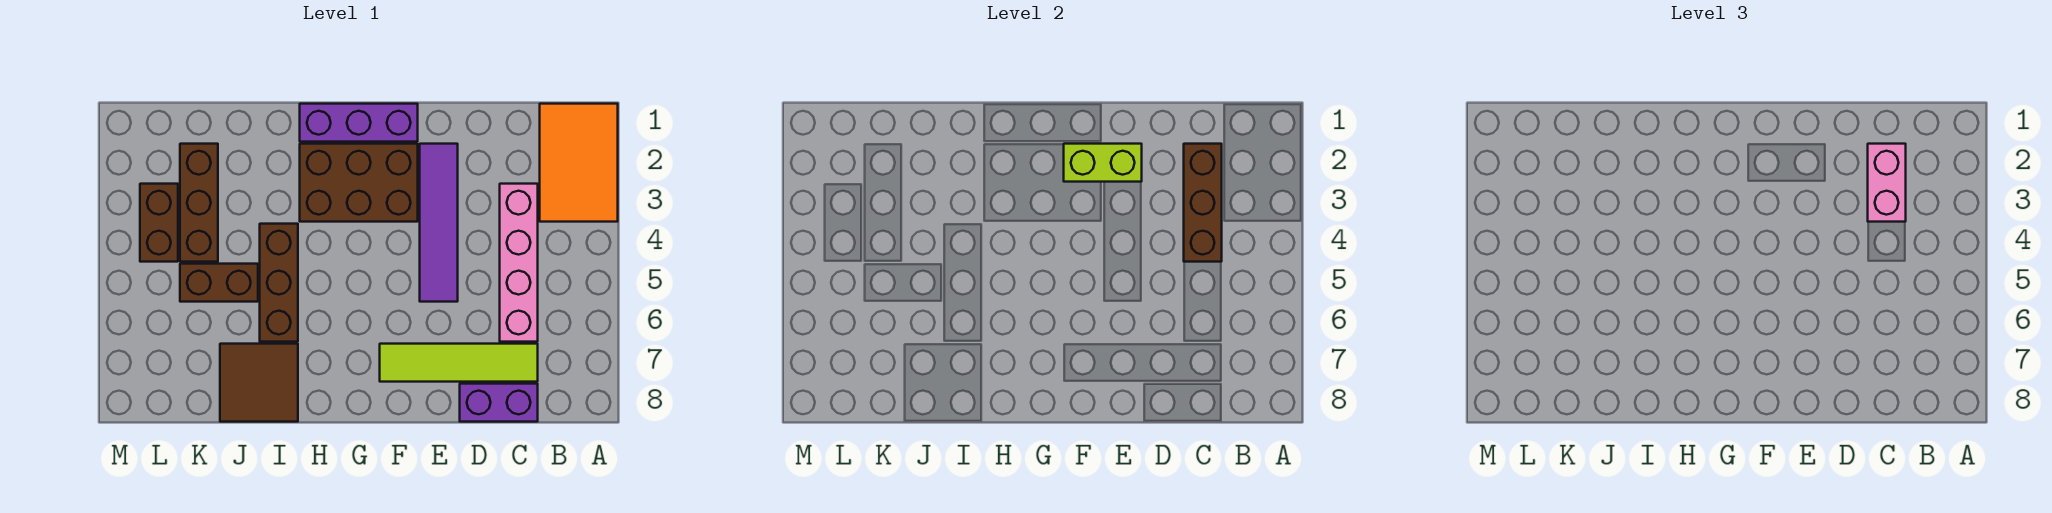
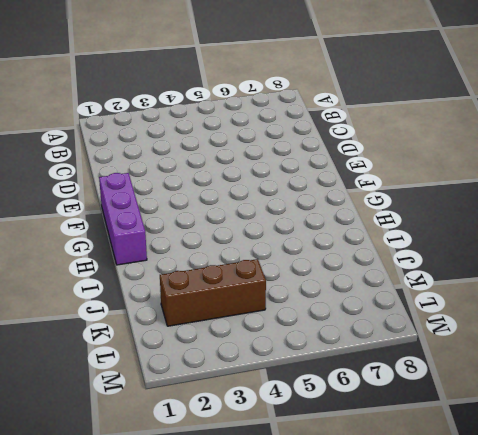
none -> orange 2x3 tile [540,104,618,222]
none -> pink 1x4 brick [500,184,538,342]
none -> lime 1x4 tile [380,344,538,382]

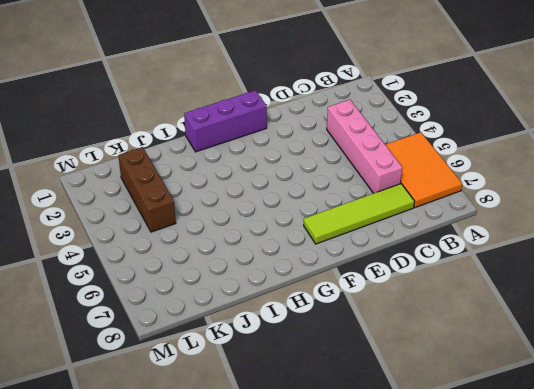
orange 2x3 tile [385,132,462,208] -> orange 2x3 tile moved to [540,104,618,222]
none -> purple 1x2 brick [460,384,538,422]
none -> purple 1x4 tile [420,144,458,302]
none -> brown 2x3 brick [300,144,418,222]

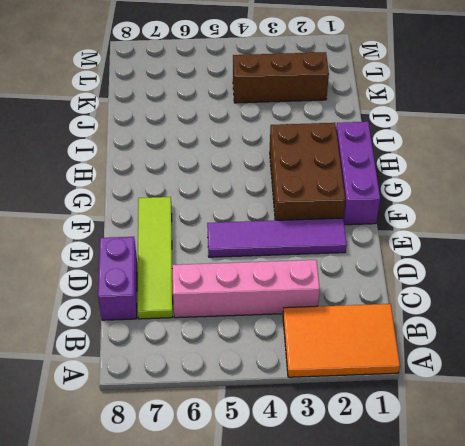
none -> brown 1x3 brick [260,224,298,342]
none -> brown 2x2 tile [220,344,298,422]
none -> brown 1x2 brick [180,264,258,302]

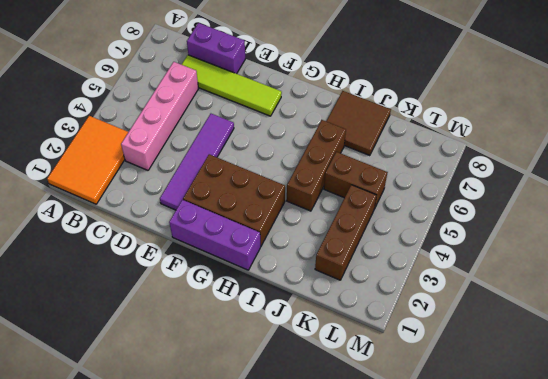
none -> brown 1x2 brick [140,184,178,262]
none -> brown 1x3 brick [1184,144,1222,262]
none -> lime 1x2 brick [1064,144,1142,182]

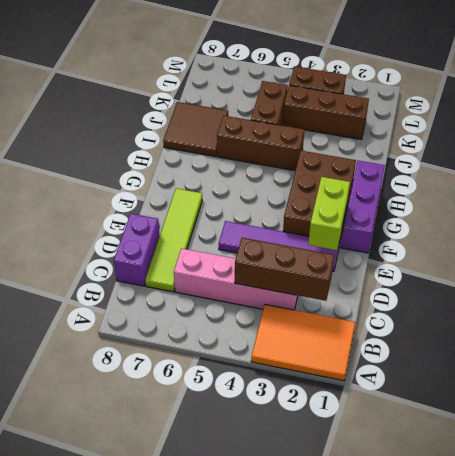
none -> pink 1x2 brick [1868,144,1906,222]

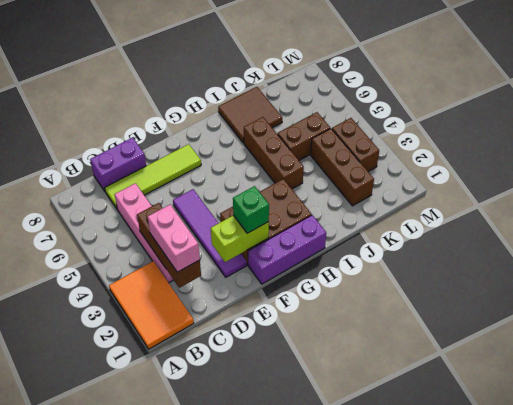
green 1x1 brick [233,186,269,233] -> none

